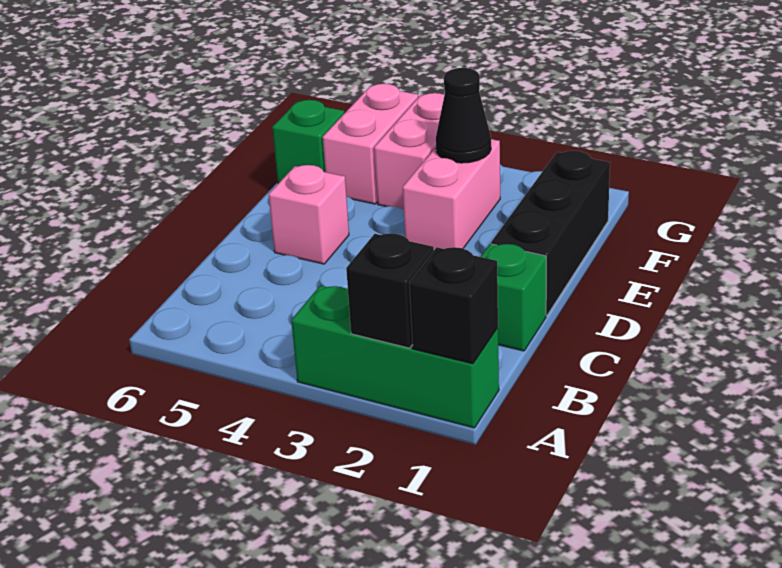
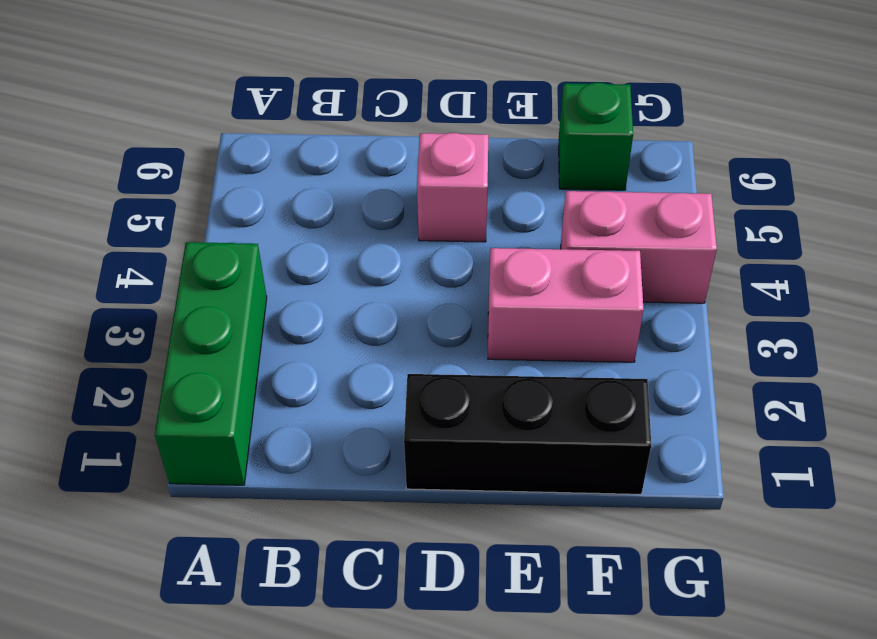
none -> green 1x1 brick [481,244,546,351]
none -> pink 1x2 brick [323,84,418,204]

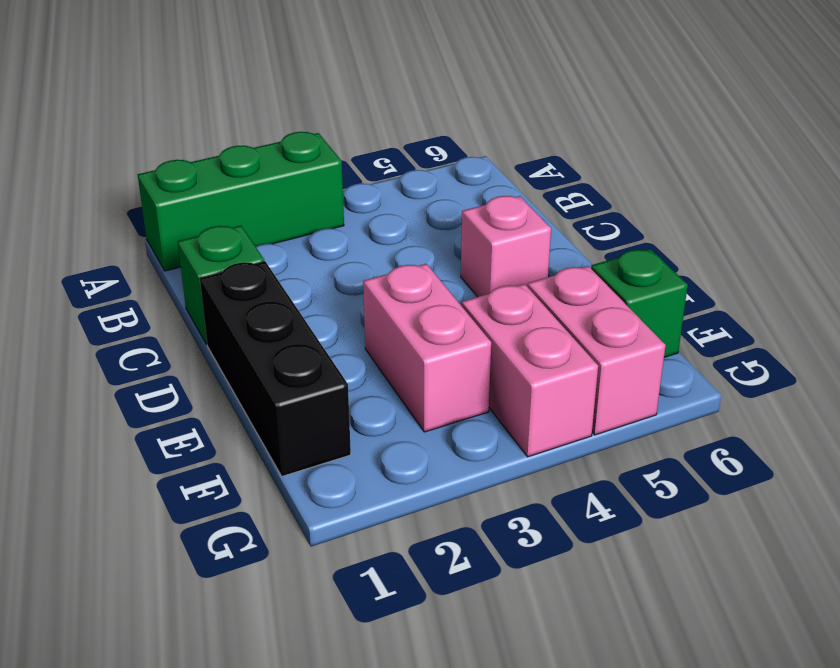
none -> black 1x1 brick [410,247,498,364]
none -> black 1x1 brick [346,233,434,348]

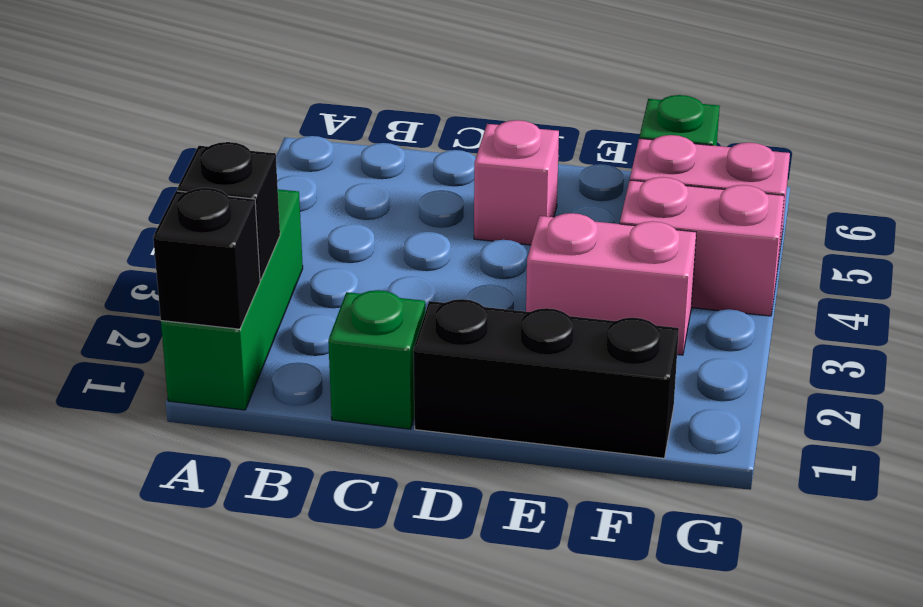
none -> black 1x1 cone [436,68,491,163]

